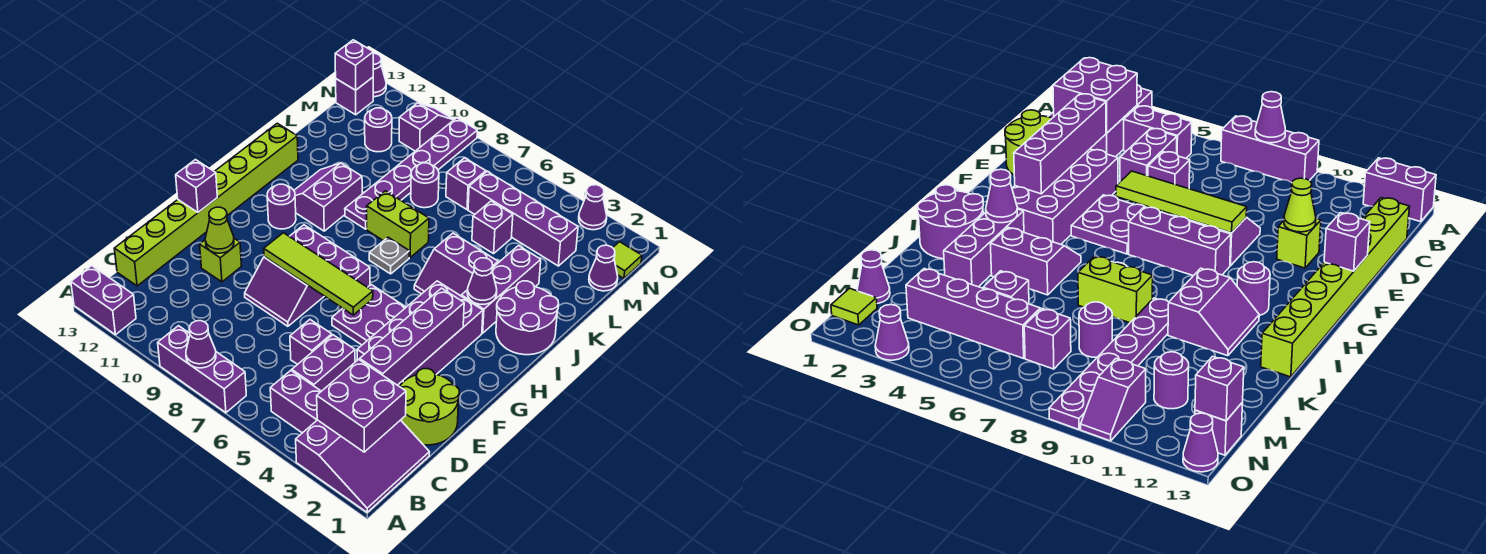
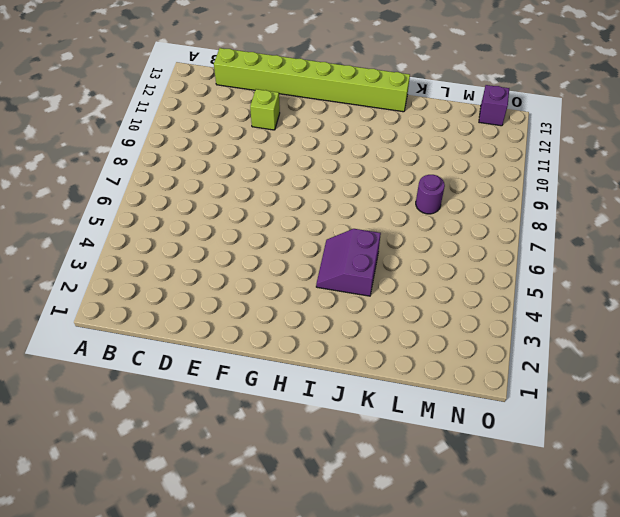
none -> purple 3x3 slope [296,420,429,512]
none -> purple 1x3 brick [158,326,246,413]
none -> purple 1x2 brick [71,266,136,335]
none -> purple 1x2 brick [270,370,321,433]

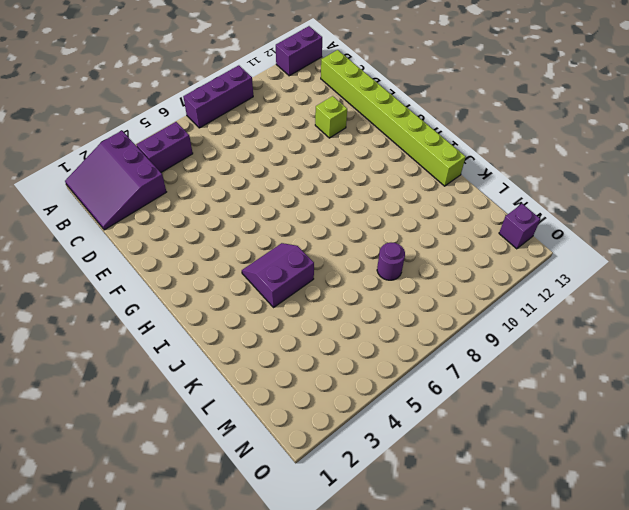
none -> purple 1x2 brick [292,335,355,391]
none -> lime 2x2 round brick [400,369,460,445]
none -> purple 1x1 brick [290,320,332,365]
none -> purple 2x4 brick [357,281,483,387]

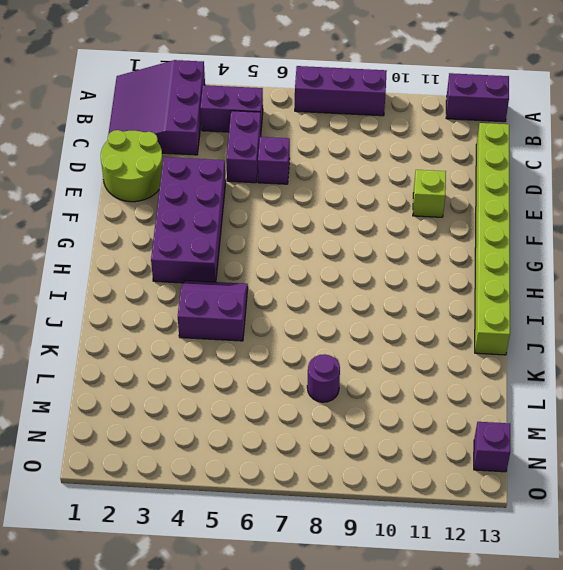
none -> purple 2x2 slope [245,257,324,326]
none -> purple 2x2 plate [332,285,406,345]
none -> purple 1x3 brick [289,225,370,287]
none -> purple 1x1 round brick [267,184,296,229]

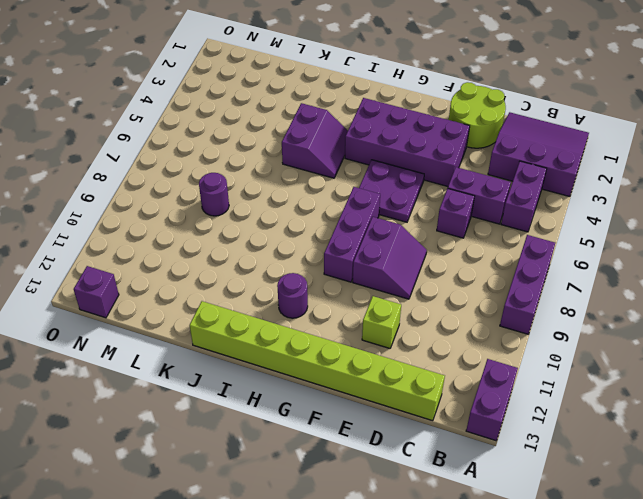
none -> purple 2x2 round brick [496,281,559,355]
none -> purple 1x3 brick [461,246,541,333]
none -> grey 1x1 plate [369,237,409,274]
none -> purple 2x2 slope [294,163,362,231]

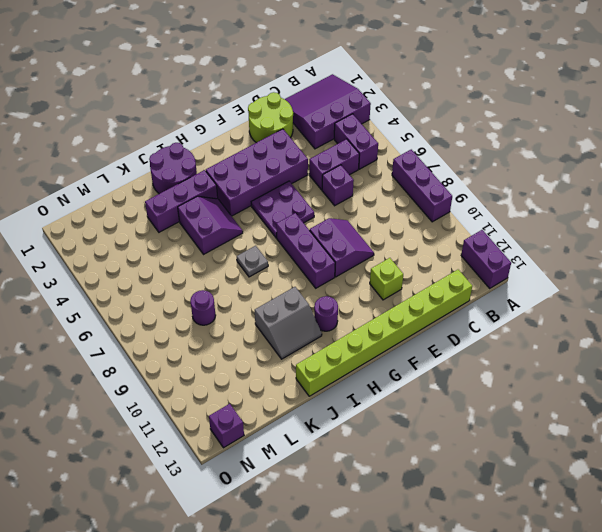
grey 2x2 slope [255,287,322,359] -> purple 2x2 slope [294,163,362,231]
none -> lime 1x2 brick [367,191,429,257]
none -> purple 1x6 plate [345,118,477,229]
none -> purple 1x1 brick [472,201,513,254]
none -> purple 1x1 cone [589,245,618,291]

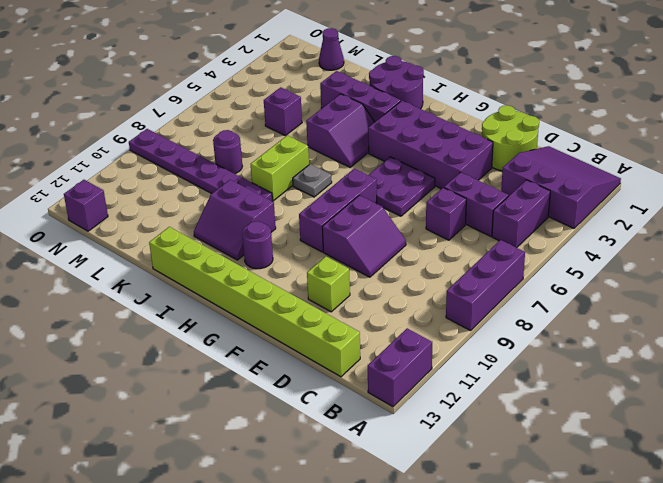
none -> purple 1x4 brick [468,172,578,266]
none -> purple 1x1 brick [446,158,486,209]
none -> purple 1x1 round brick [365,108,392,152]
none -> lime 1x1 tile [613,242,642,278]

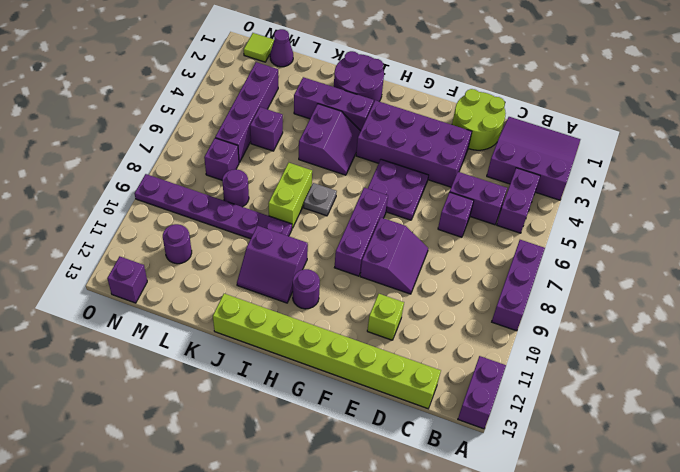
none -> purple 1x2 slope [399,103,454,151]
none -> purple 1x1 cone [579,185,607,230]
none -> purple 1x1 cone [373,53,386,97]
none -> purple 1x1 cone [186,321,216,368]

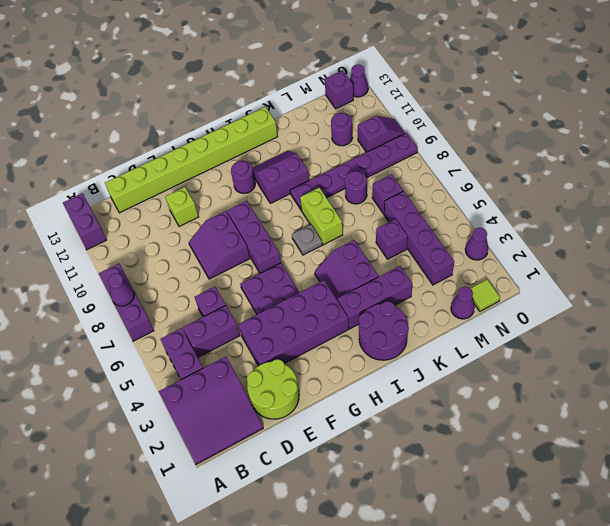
none -> purple 2x2 brick [317,359,406,452]
none -> purple 1x4 brick [360,288,464,385]
none -> lime 1x1 cone [205,207,234,253]
none -> lime 1x4 tile [264,233,373,315]

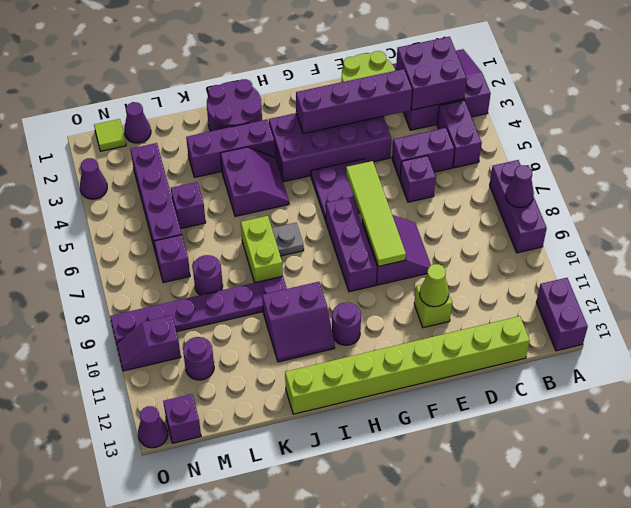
none -> purple 1x1 brick [176,160,217,212]
none -> purple 1x1 cone [467,258,497,305]
none -> purple 1x1 brick [335,40,373,90]

